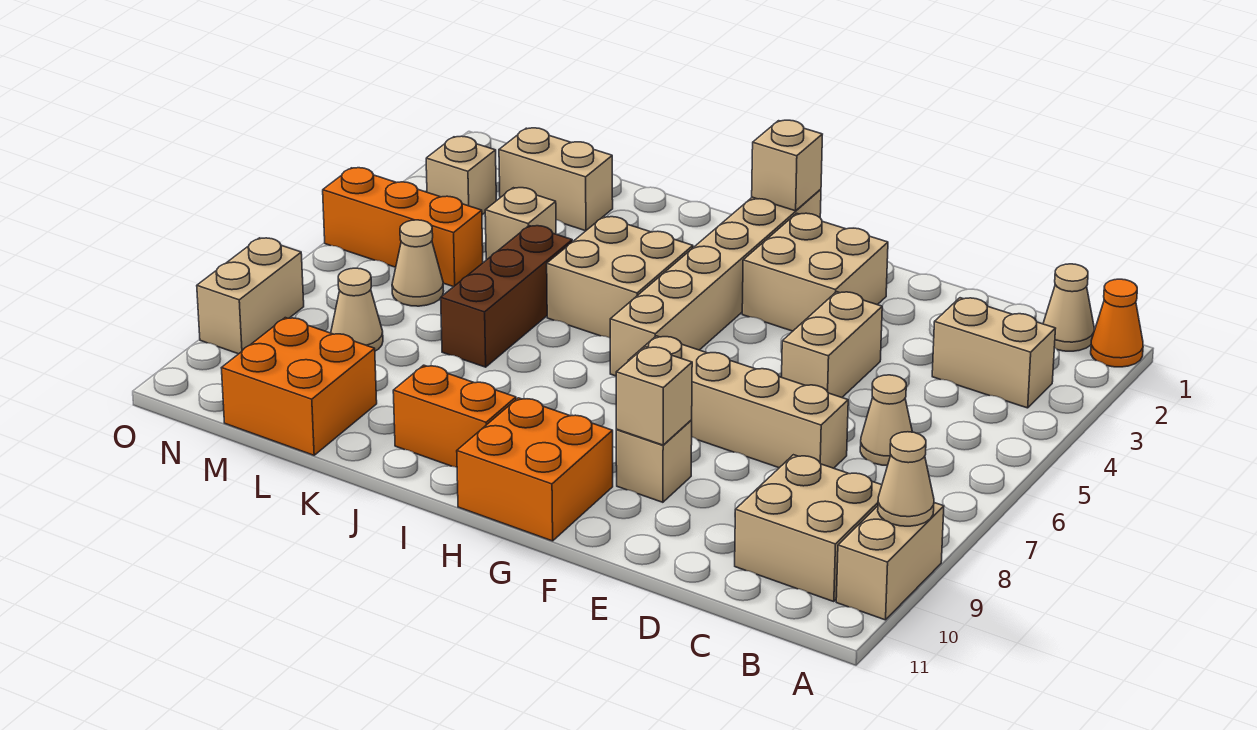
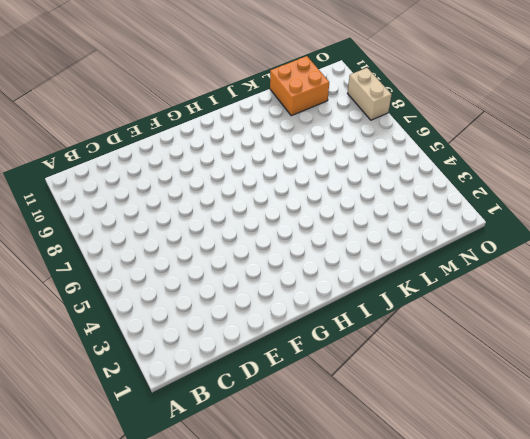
none -> orange 1x1 cone [1091,279,1143,367]
none -> tan 1x2 brick [836,503,944,620]
none -> tan 1x1 cone [1043,264,1094,351]

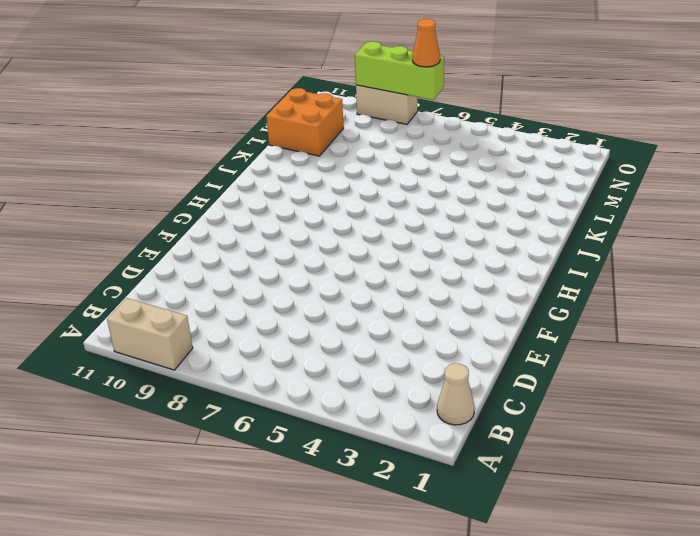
lime 1x3 brick [355,41,444,100] -> none
orange 1x1 cone [412,19,440,67] -> orange 1x1 cone moved to [1091,279,1143,367]
none -> tan 1x2 brick [932,298,1056,408]
none -> tan 2x2 brick [735,455,882,602]
none -> tan 1x1 cone [860,375,912,465]

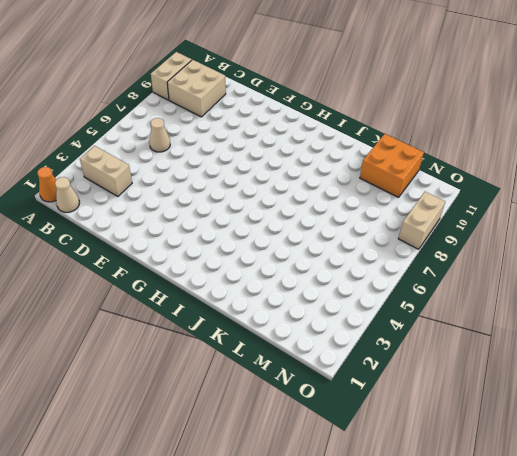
none -> tan 1x4 brick [628,336,848,468]
none -> tan 1x2 brick [782,292,882,397]
none -> tan 2x2 brick [742,213,888,331]

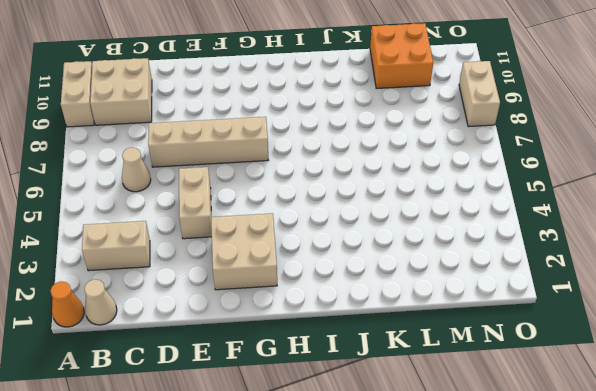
none -> tan 1x1 brick [616,420,692,502]
none -> orange 2x2 brick [457,398,613,541]
none -> tan 1x6 brick [610,189,821,376]

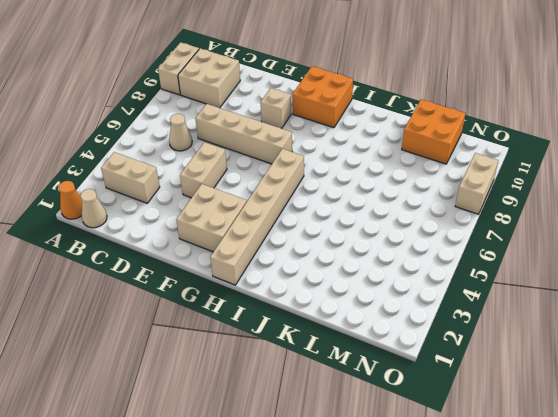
none -> tan 2x2 brick [547,217,693,338]
none -> orange 1x2 brick [393,365,516,467]
none -> brown 1x3 brick [441,226,572,367]

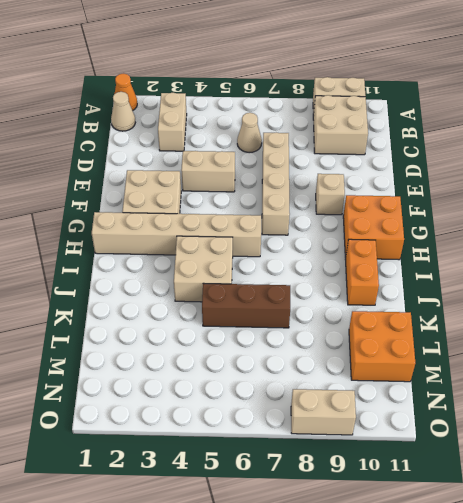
none -> tan 1x2 brick [499,128,613,231]
none -> tan 1x1 brick [485,188,556,260]
none -> orange 1x3 brick [323,168,483,287]

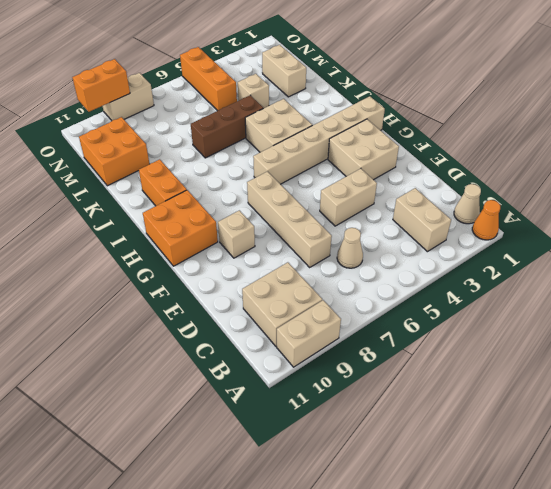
orange 1x2 brick [72,59,130,112] -> none
none -> tan 1x1 cone [392,220,444,306]
none -> tan 1x1 cone [331,268,383,351]
none -> tan 1x1 brick [426,136,496,215]

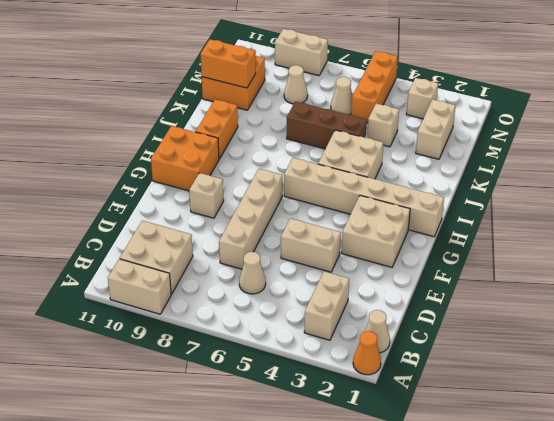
orange 1x2 brick [201,39,256,88] -> none
none -> tan 1x1 cone [878,432,934,526]
none -> tan 1x1 brick [616,347,692,445]
none -> tan 1x1 brick [752,120,822,211]

